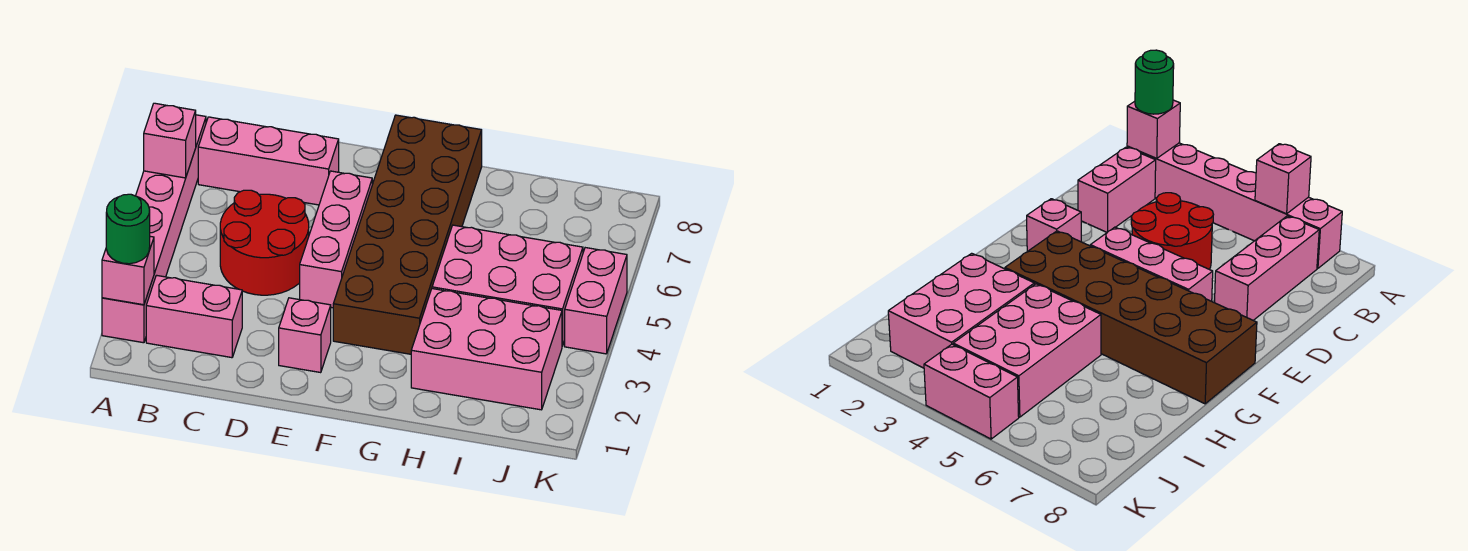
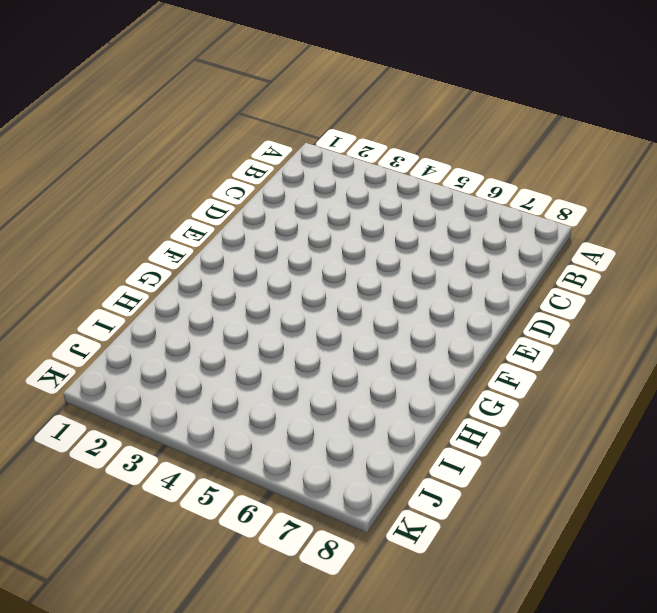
none -> pink 1x6 brick [102,115,206,343]
none -> pink 1x2 brick [146,275,242,358]
none -> pink 1x3 brick [198,117,339,205]

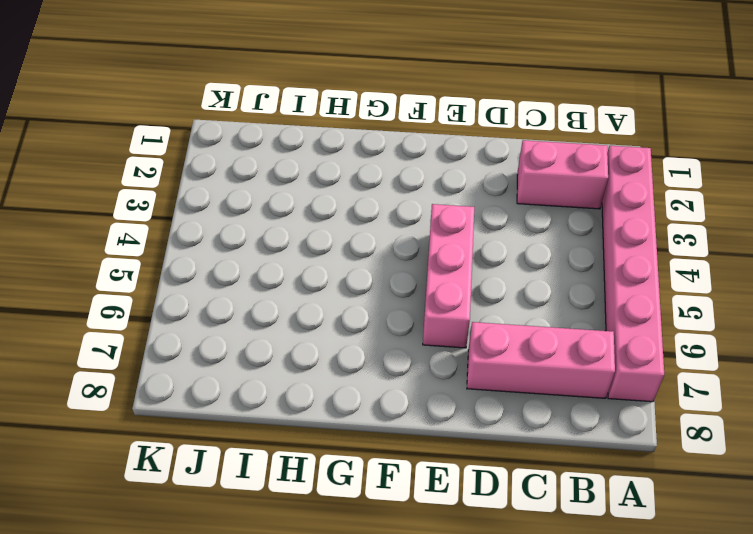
none -> red 2x2 round brick [220,190,309,295]
none -> pink 1x1 brick [279,298,331,373]
none -> brown 2x6 brick [333,115,482,354]

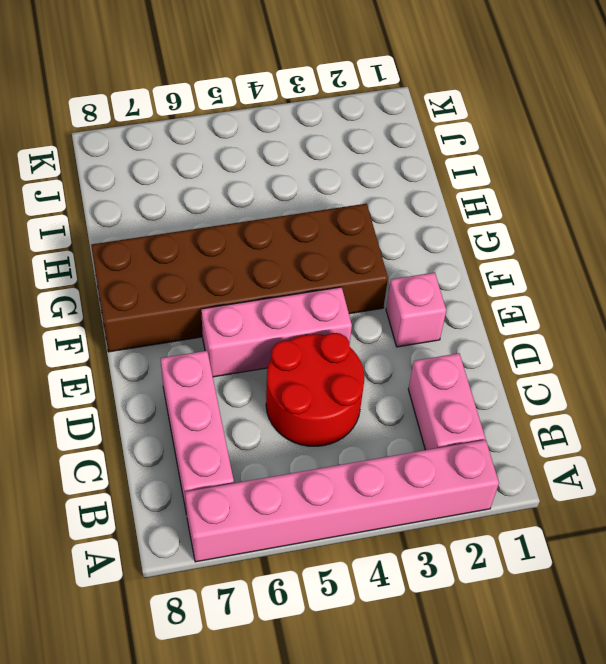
none -> pink 2x3 brick [411,289,562,410]
none -> pink 2x3 brick [432,225,583,346]
none -> pink 1x2 brick [565,248,627,354]

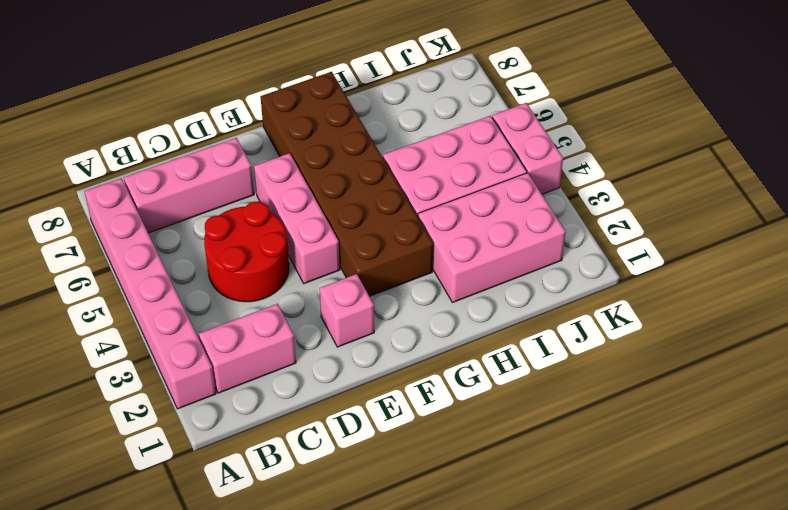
none -> pink 1x1 brick [102,236,154,305]
none -> pink 1x1 brick [144,103,196,178]
none -> green 1x1 round brick [106,194,150,264]

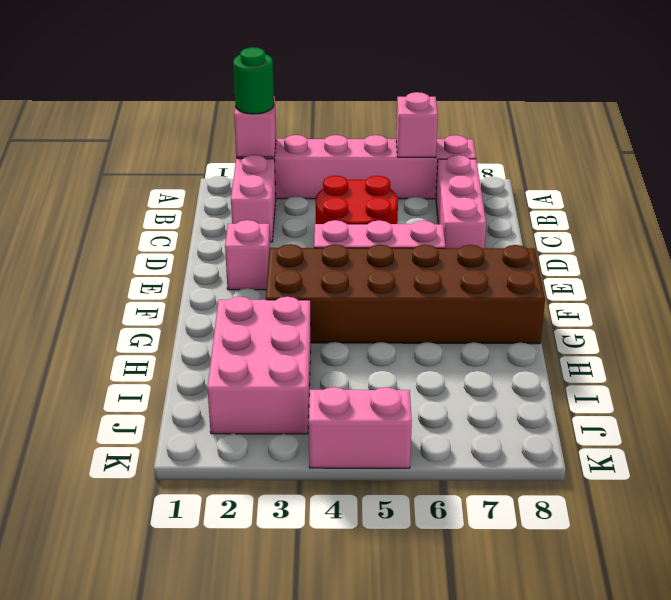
none -> pink 2x3 brick [432,225,583,346]

